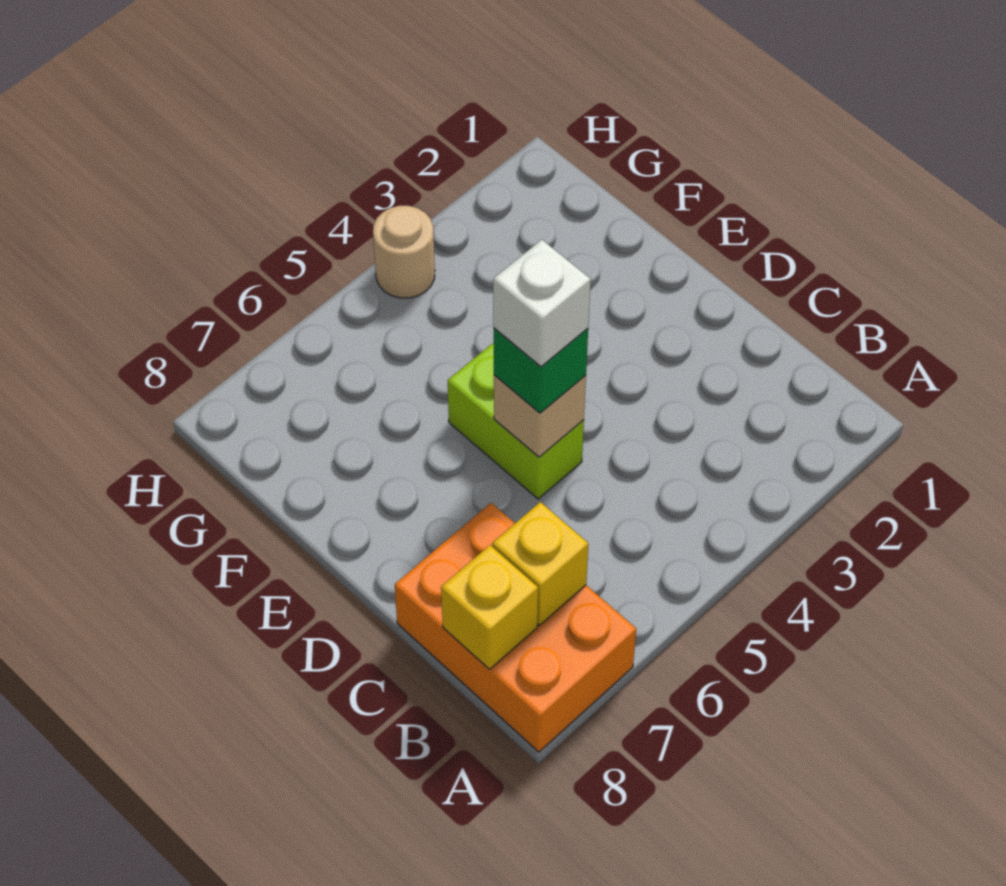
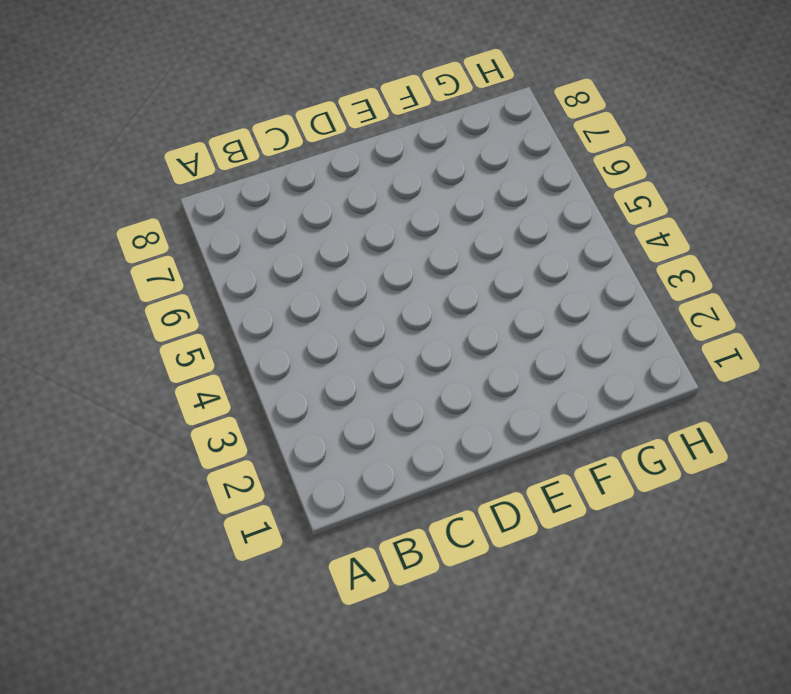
none -> orange 2x3 brick [395,503,636,752]
none -> lime 1x2 brick [448,344,584,499]

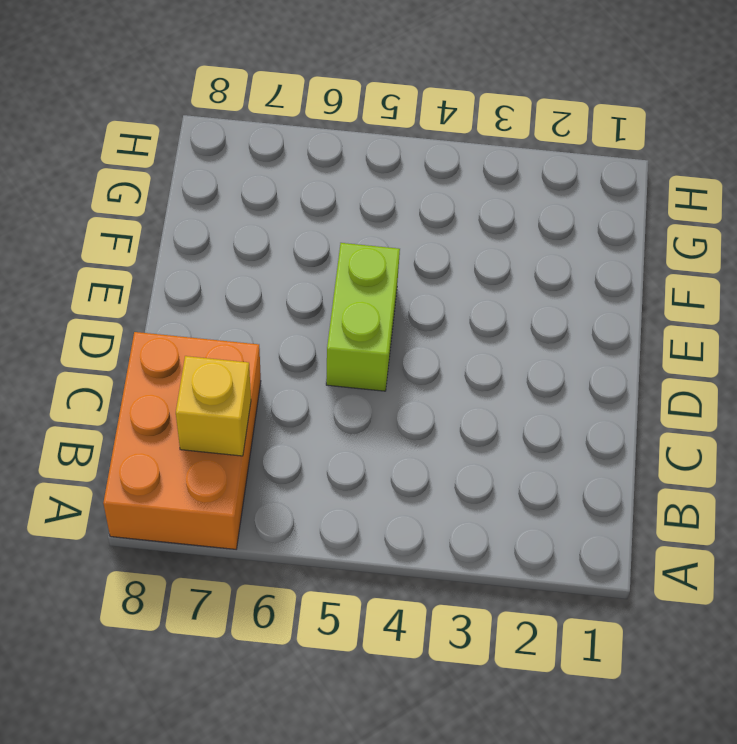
none -> tan 1x1 round brick [373,206,435,298]
none -> yellow 1x1 brick [441,545,538,669]

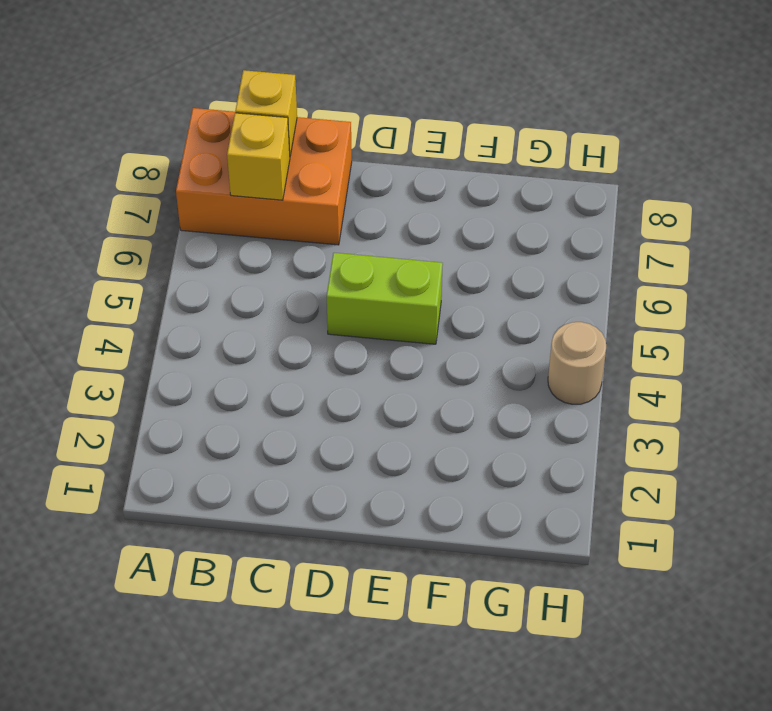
none -> tan 1x1 brick [494,375,586,457]
none -> green 1x1 brick [494,328,588,413]

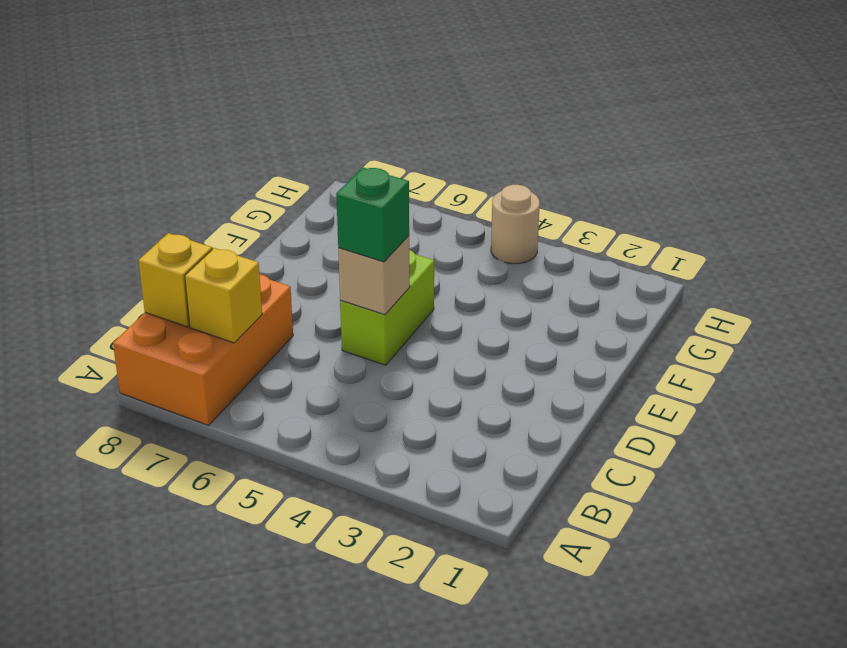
none -> white 1x1 brick [493,240,591,367]

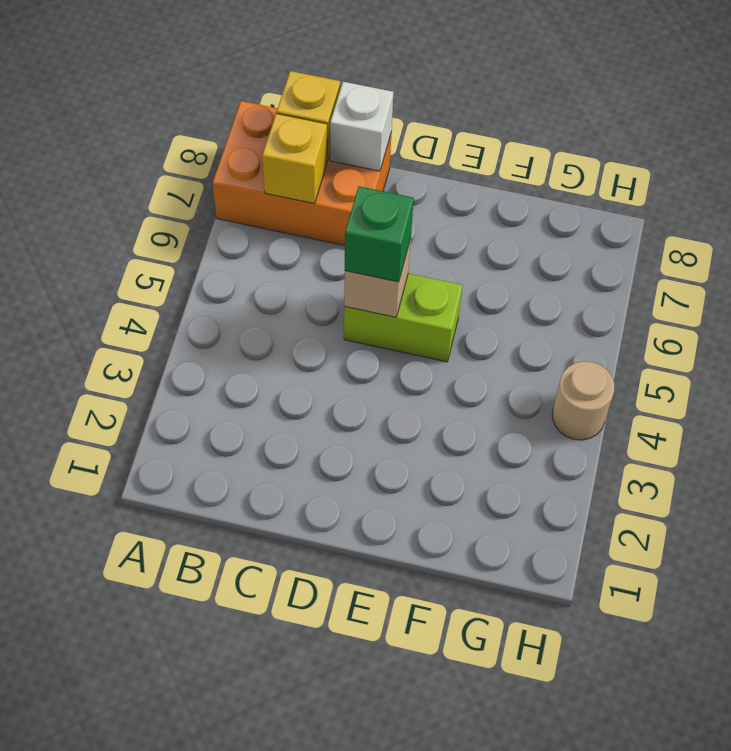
white 1x1 brick [330,82,393,171] -> white 1x1 brick moved to [493,240,591,367]

